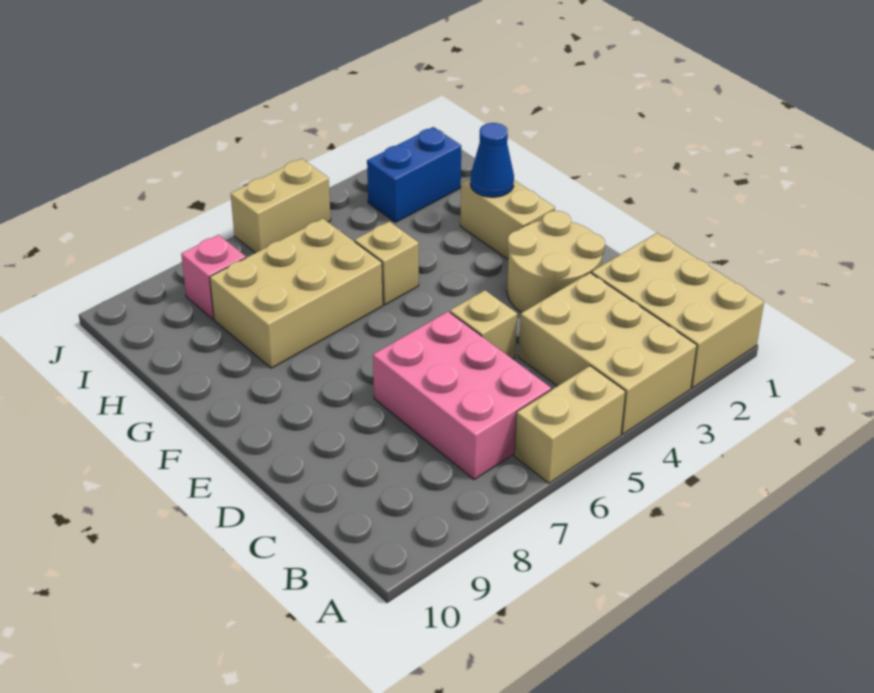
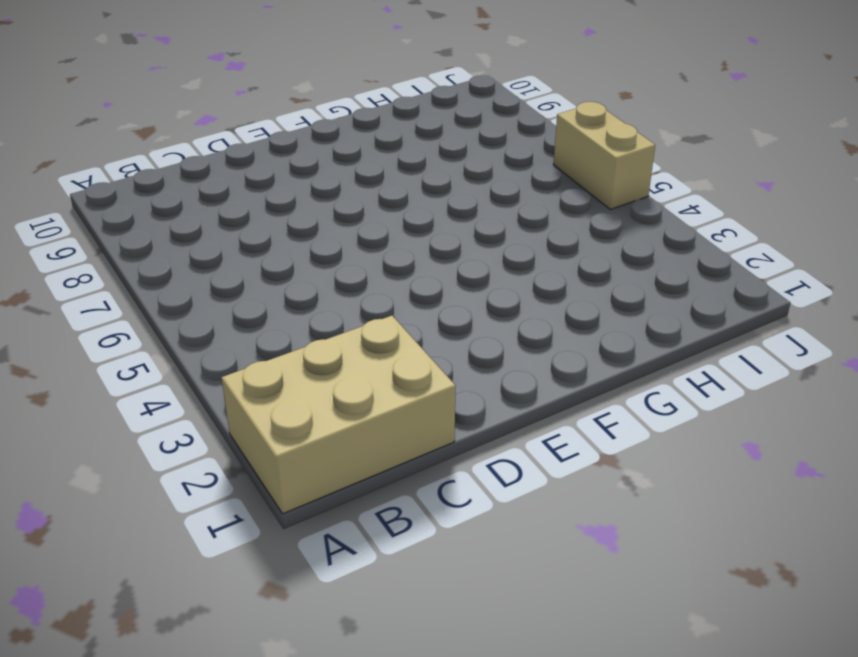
none -> tan 2x3 brick [519,273,697,434]
none -> tan 1x2 brick [514,366,626,483]
none -> pink 2x3 brick [373,312,551,480]

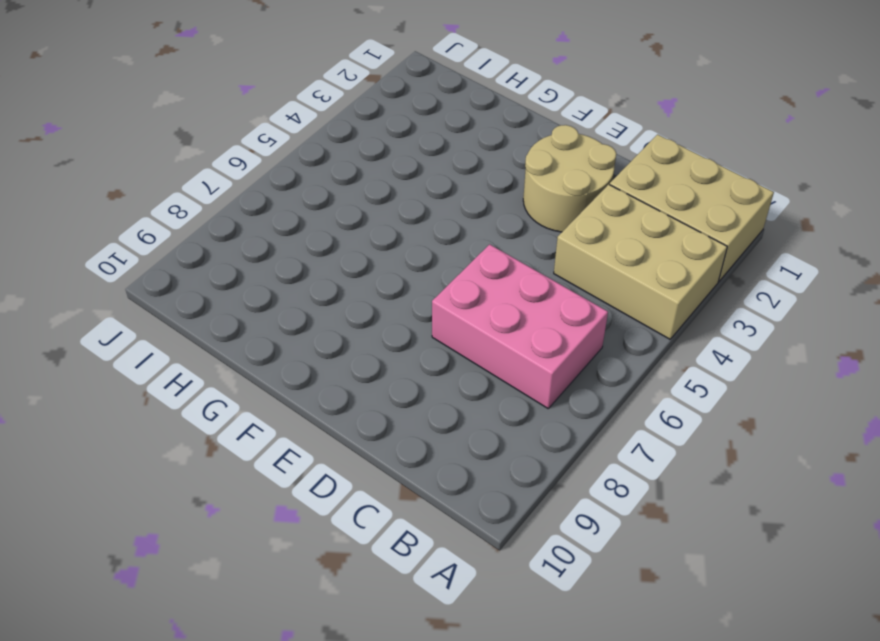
none -> tan 1x2 brick [514,366,626,483]
none -> tan 1x1 brick [450,290,517,359]
none -> tan 1x2 brick [460,179,555,259]

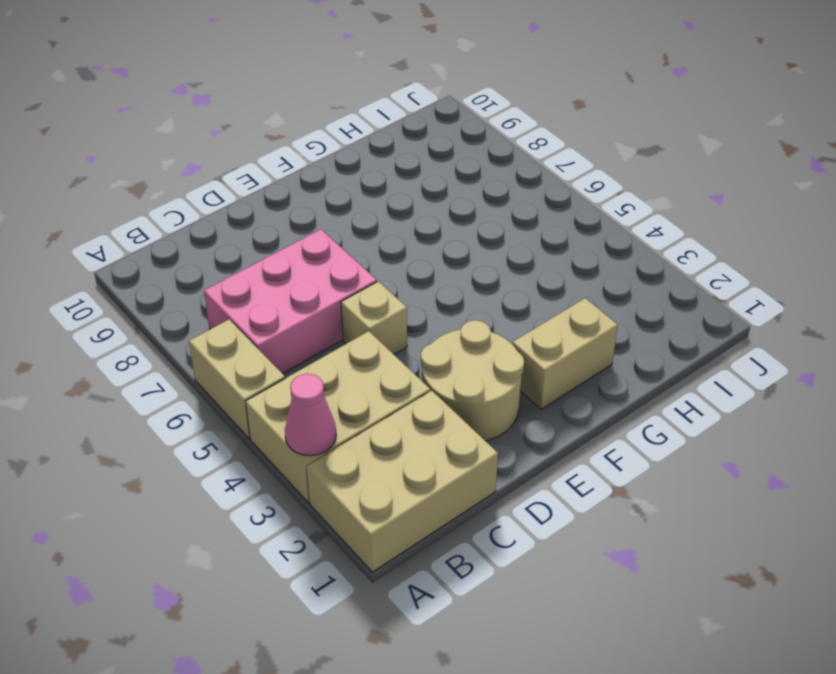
pink 1x1 cone [285,374,336,456] -> none
none -> tan 1x1 brick [355,221,419,305]
none -> tan 2x3 brick [210,219,383,368]
none -> blue 1x2 brick [367,127,461,222]

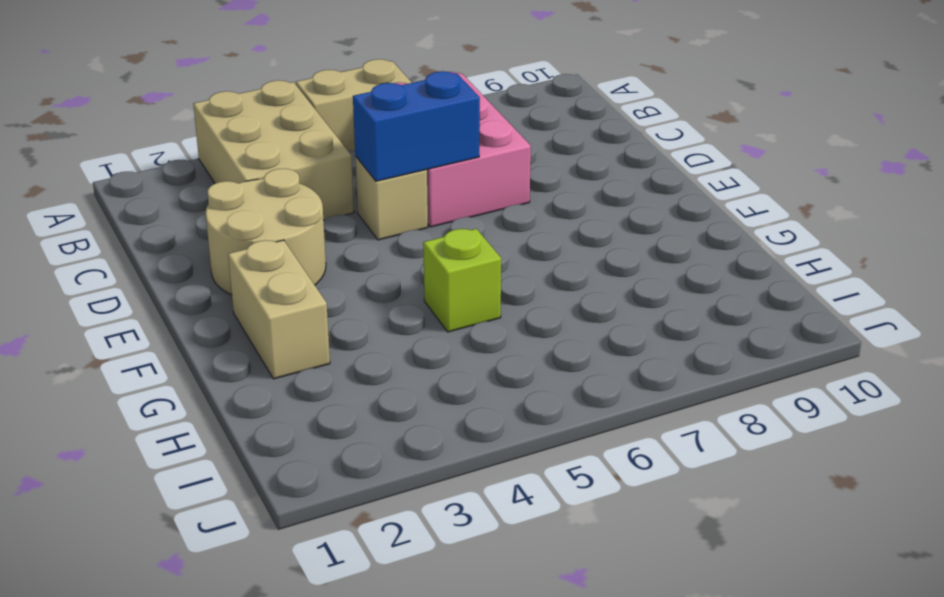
blue 1x2 brick [353,71,480,181] -> blue 1x2 brick moved to [367,127,461,222]
lime 1x1 brick [423,229,501,332] -> tan 1x1 brick [355,221,419,305]
none -> tan 2x3 brick [591,233,764,388]
none -> tan 2x3 brick [210,219,383,368]
none -> pink 1x1 brick [181,235,246,319]

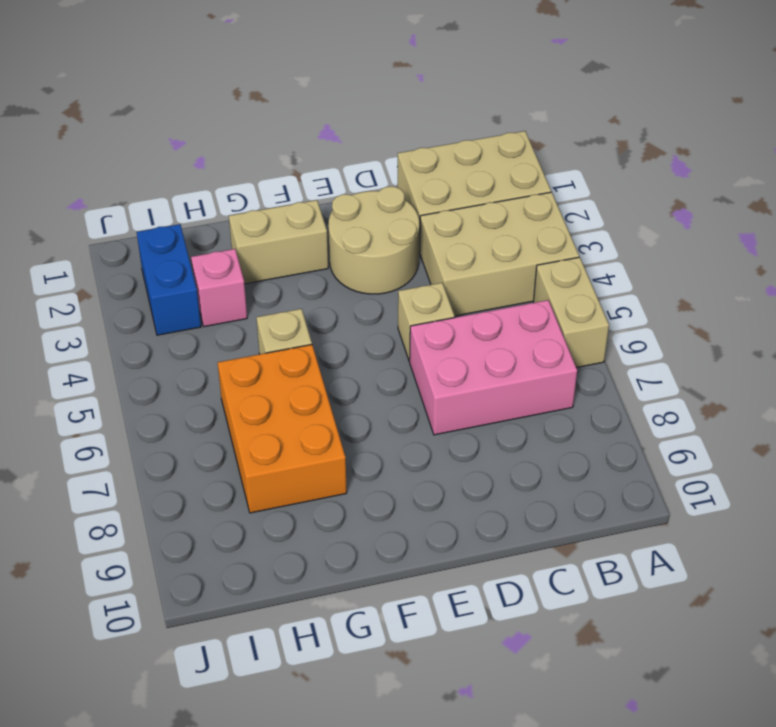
orange 2x3 brick [218,345,347,513] -> tan 2x3 brick [210,219,383,368]
pink 1x1 brick [191,249,247,327] -> pink 1x1 brick moved to [181,235,246,319]
none -> tan 1x2 brick [231,158,331,253]
none -> blue 1x1 cone [470,123,514,197]

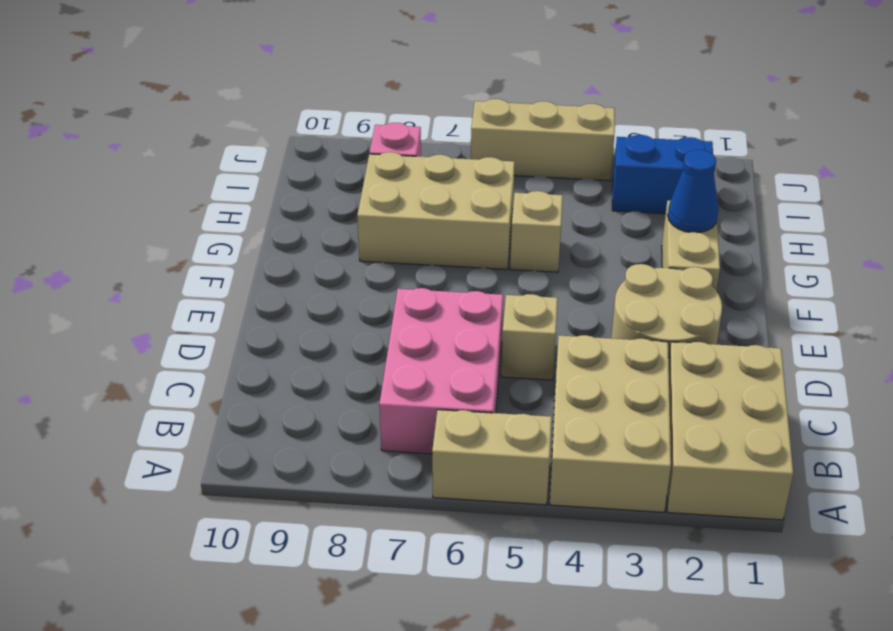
tan 1x3 brick [471,99,615,181] -> tan 1x2 brick [231,158,331,253]

